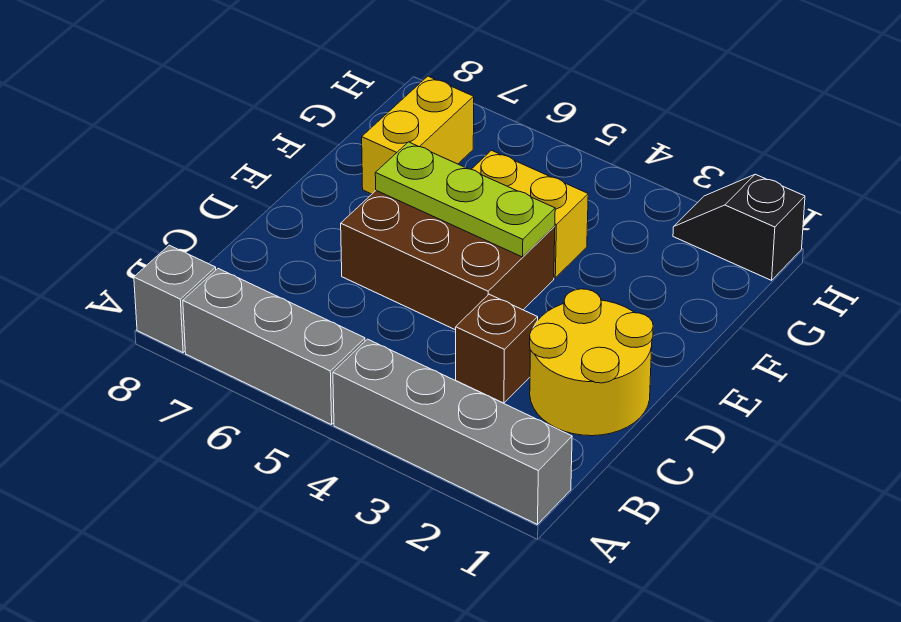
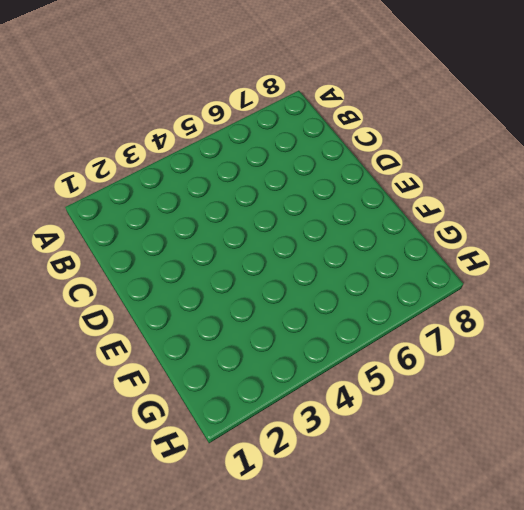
none -> grey 1x4 brick [333,339,572,525]
none -> grey 1x3 brick [183,269,365,425]

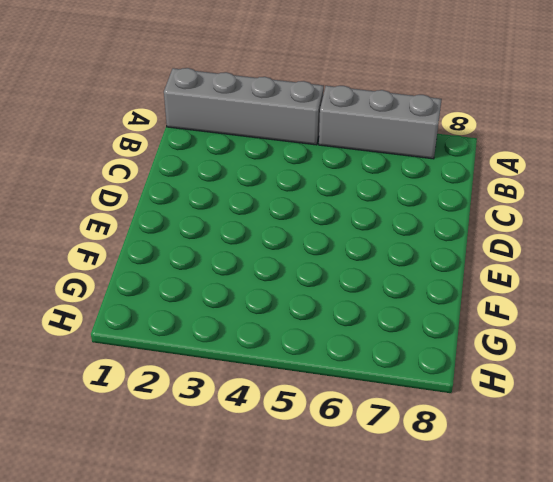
none -> grey 1x1 brick [134,245,216,353]
none -> yellow 2x2 round brick [530,289,653,436]

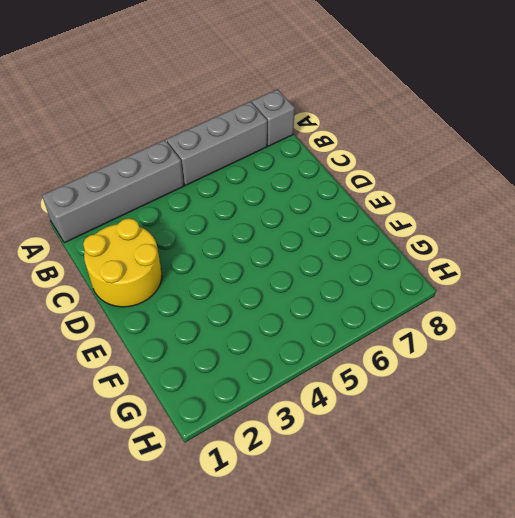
none -> brown 1x1 brick [456,294,538,403]
none -> brown 2x3 brick [341,190,555,330]

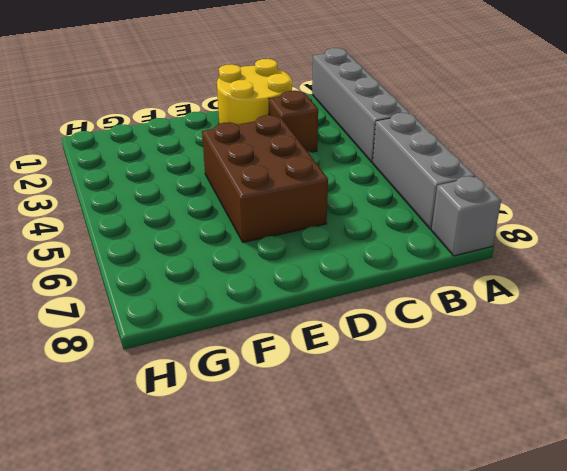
none -> yellow 1x2 brick [471,151,588,278]
none -> yellow 1x2 brick [362,76,474,194]

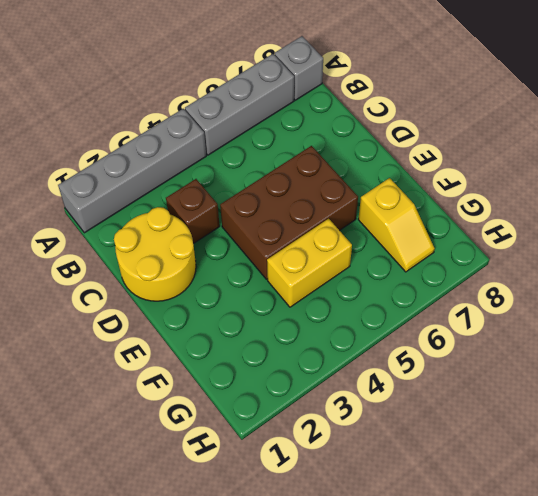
yellow 1x2 slope [358,178,435,272] -> yellow 1x2 brick [362,76,474,194]
none -> black 1x2 slope [673,174,805,280]
none -> lime 1x3 plate [375,142,555,257]

